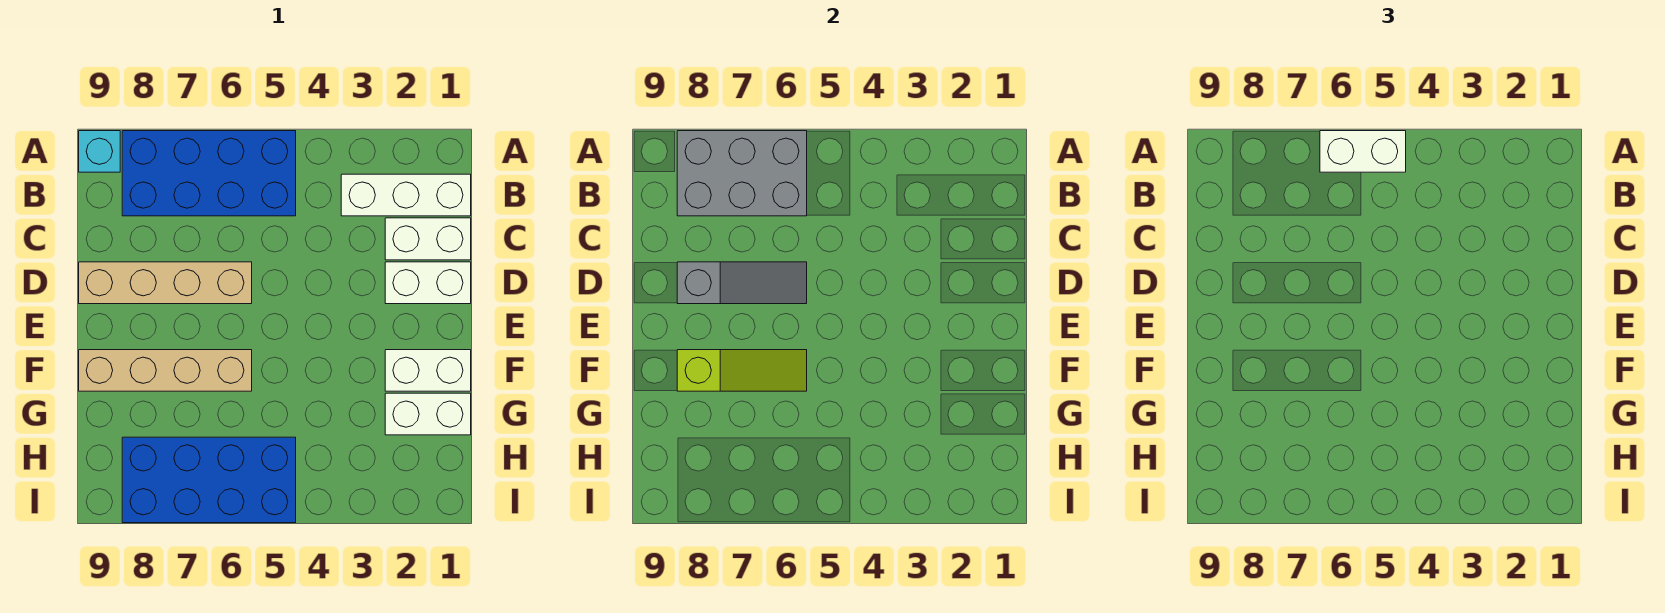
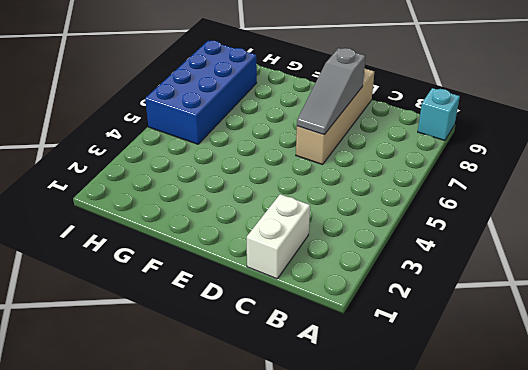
none -> blue 2x4 brick [122,131,296,216]
none -> white 1x3 brick [341,174,471,216]
none -> white 1x2 brick [385,262,471,304]

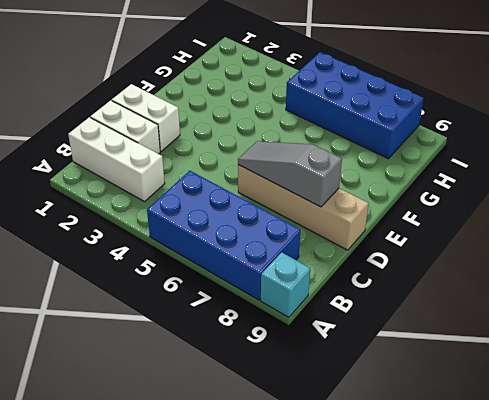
none -> white 1x2 brick [385,350,471,391]
none -> tan 1x4 brick [79,350,252,391]
none -> white 1x2 brick [385,393,471,435]

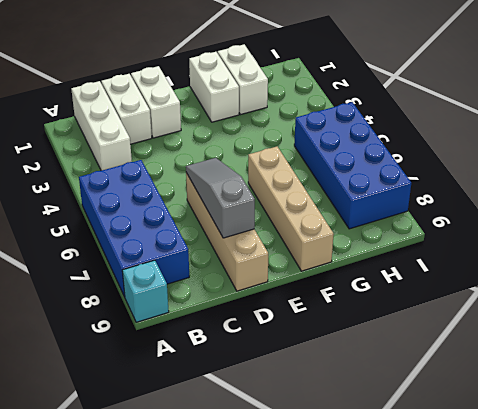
none -> grey 2x3 brick [677,131,807,216]
none -> lime 1x3 slope [677,350,807,391]
none -> white 1x2 brick [1320,131,1406,172]

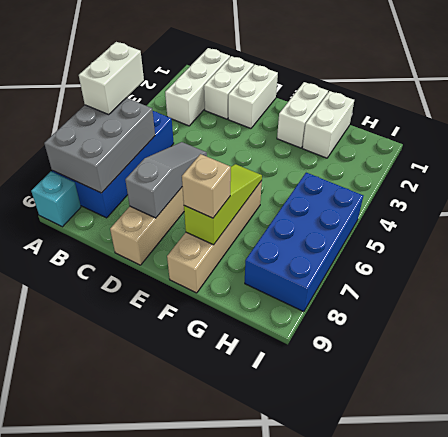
tan 1x1 brick [182,154,231,218] -> none

